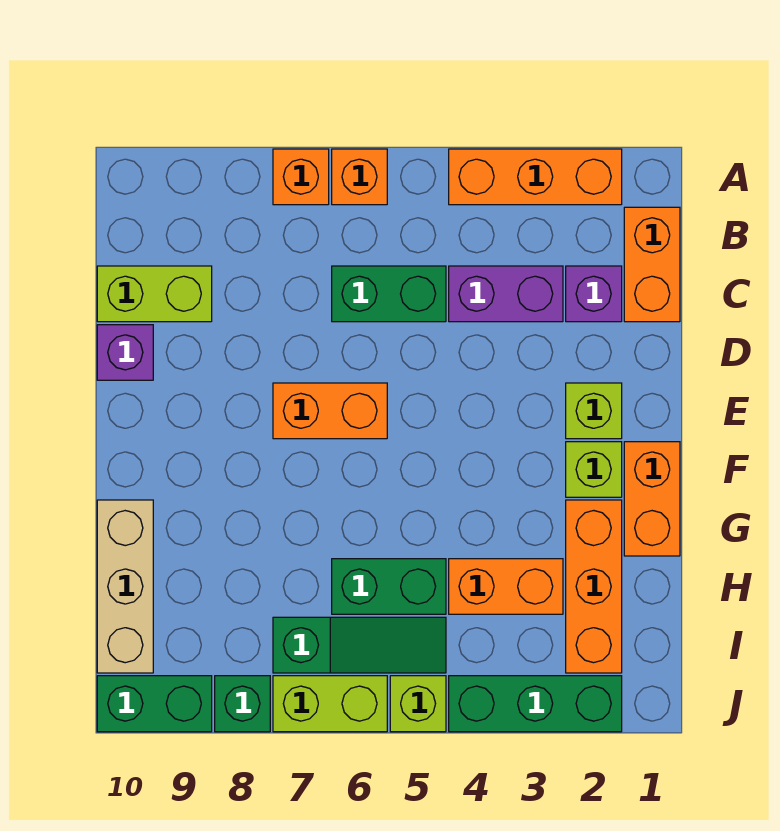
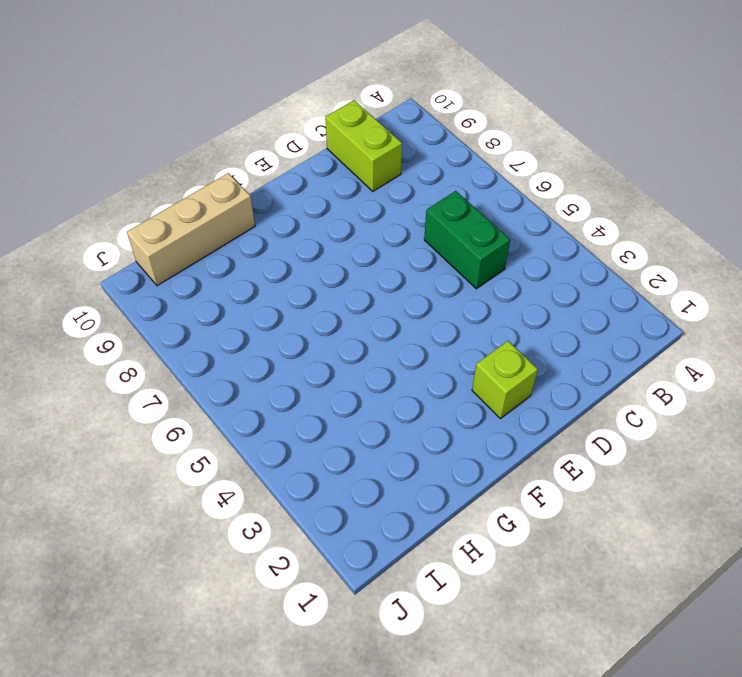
none -> orange 1x3 brick [449,149,622,205]
none -> orange 1x1 brick [332,149,387,205]
none -> orange 1x1 brick [273,149,329,205]

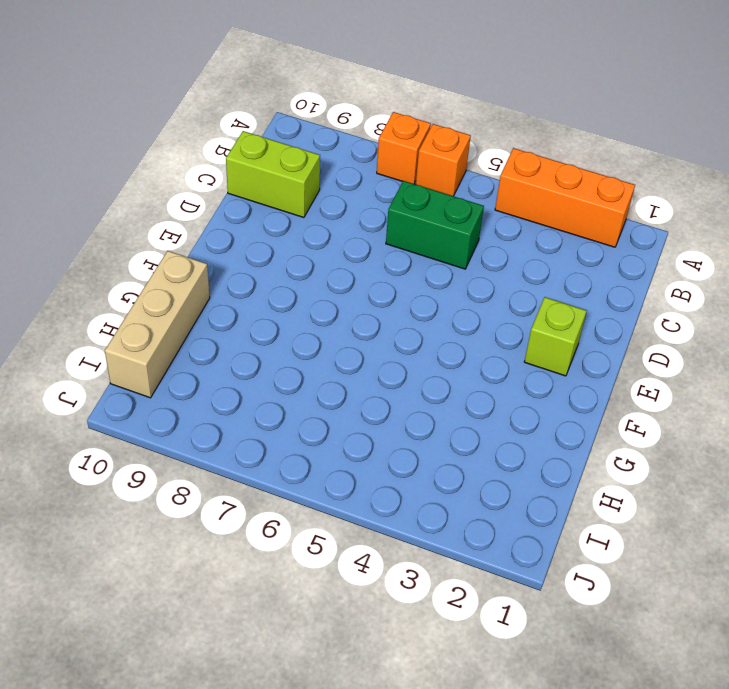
none -> orange 1x2 brick [624,207,680,322]
none -> purple 1x1 brick [566,266,622,322]
none -> purple 1x2 brick [449,266,563,322]

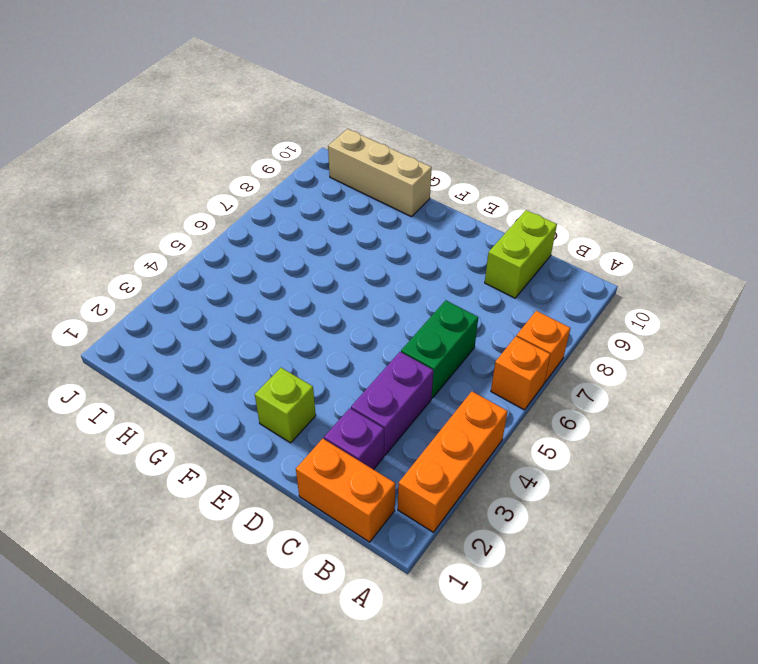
none -> purple 1x1 brick [97,325,153,380]
none -> orange 1x2 brick [273,383,387,439]
none -> orange 1x2 brick [624,442,680,556]

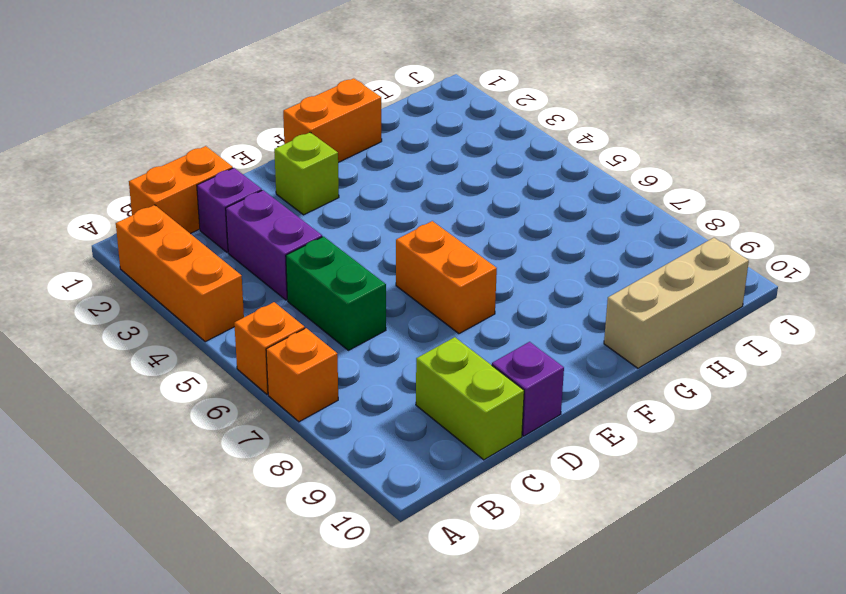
none -> lime 1x1 brick [566,442,622,497]
none -> orange 1x3 brick [566,500,622,673]
none -> orange 1x2 brick [449,559,563,614]

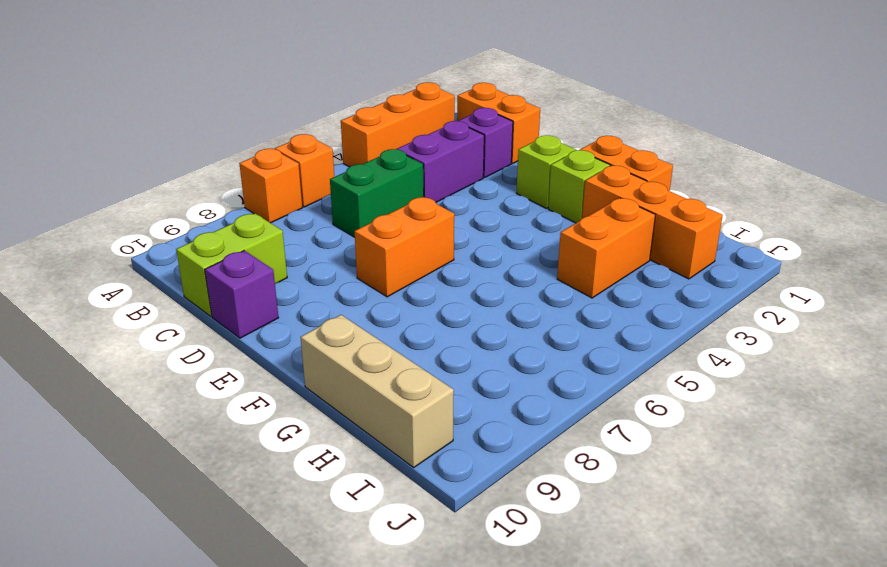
none -> green 1x2 brick [332,559,446,614]
none -> green 1x3 slope [273,617,446,673]
none -> green 1x3 brick [449,676,622,732]

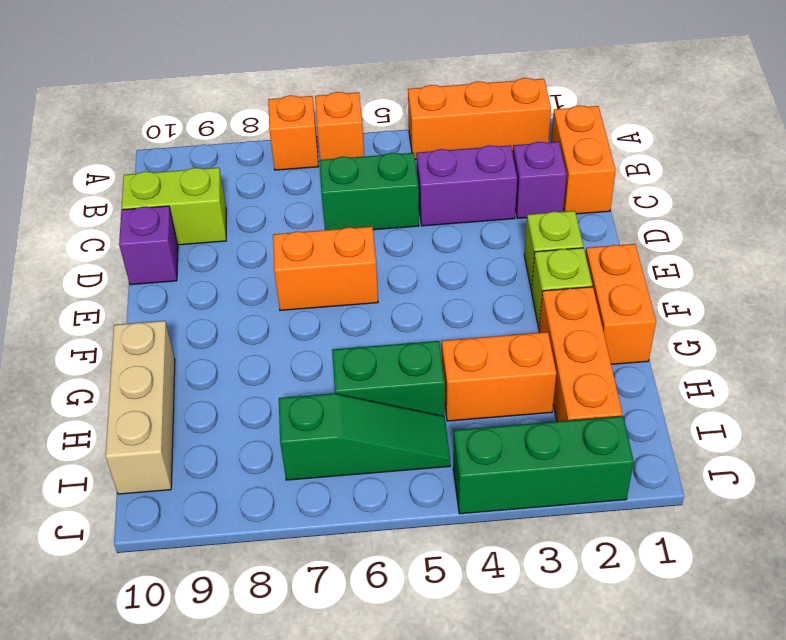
none -> lime 1x1 brick [390,676,446,732]
none -> lime 1x2 brick [273,676,387,732]
none -> green 1x1 brick [215,676,270,732]

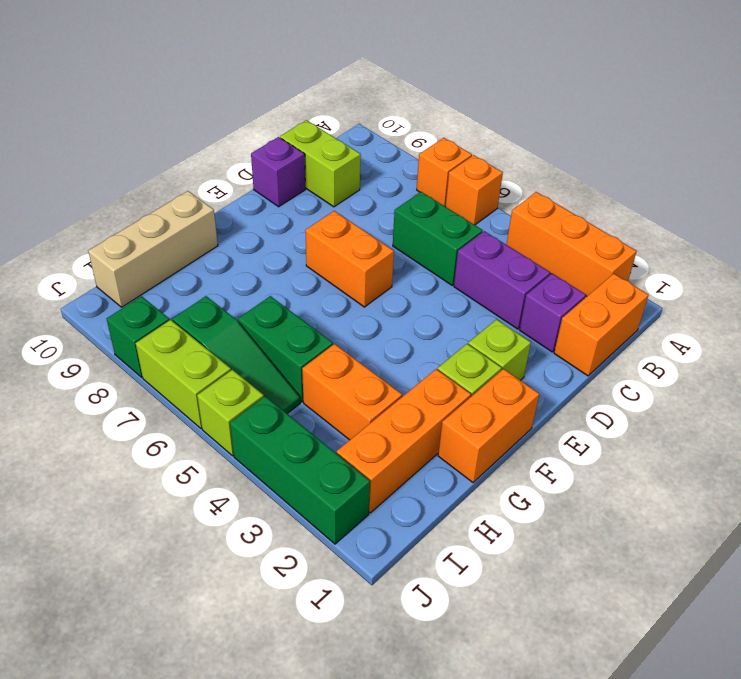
none -> green 1x2 brick [97,676,212,732]

